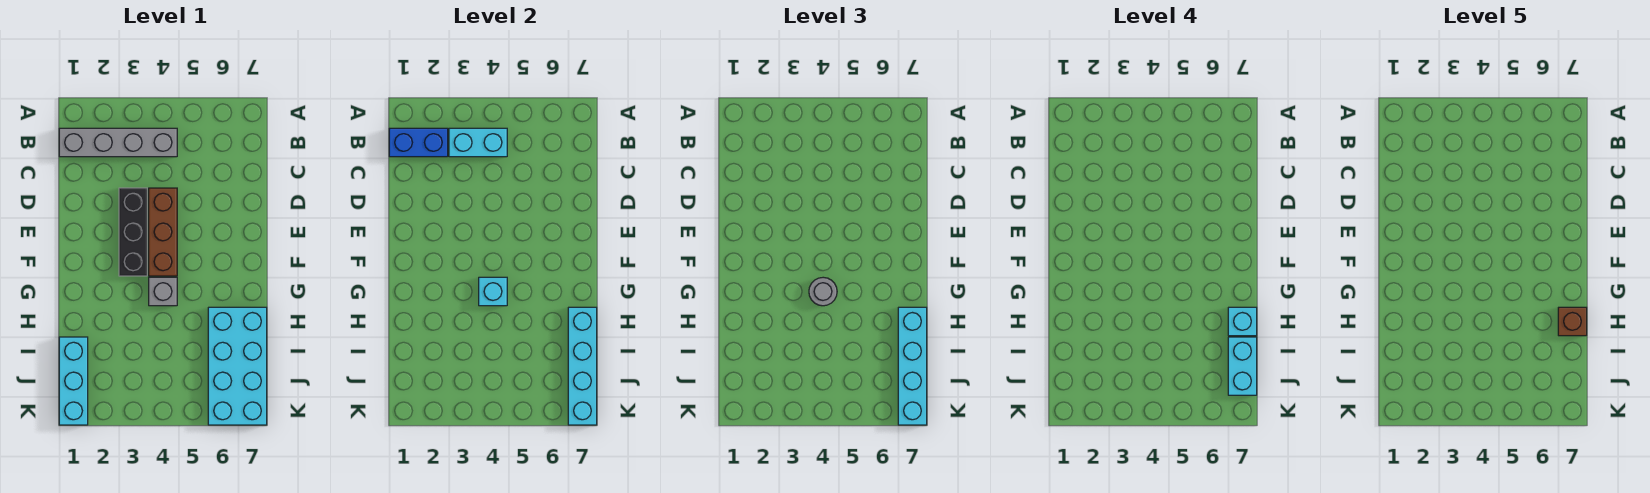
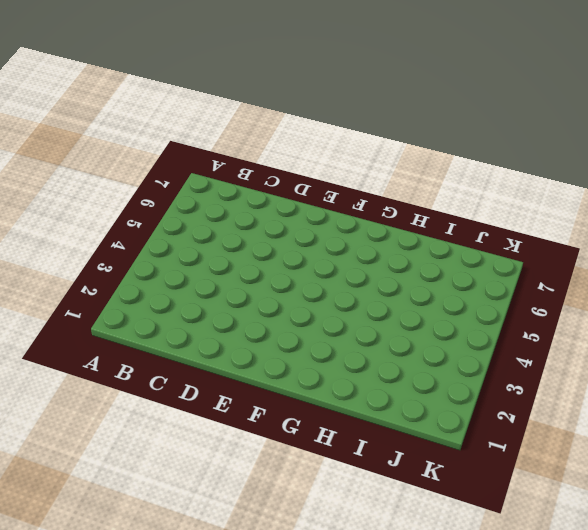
none -> grey 1x4 brick [59,128,177,157]
none -> black 1x3 brick [119,188,147,276]
none -> brown 1x3 brick [149,188,177,276]

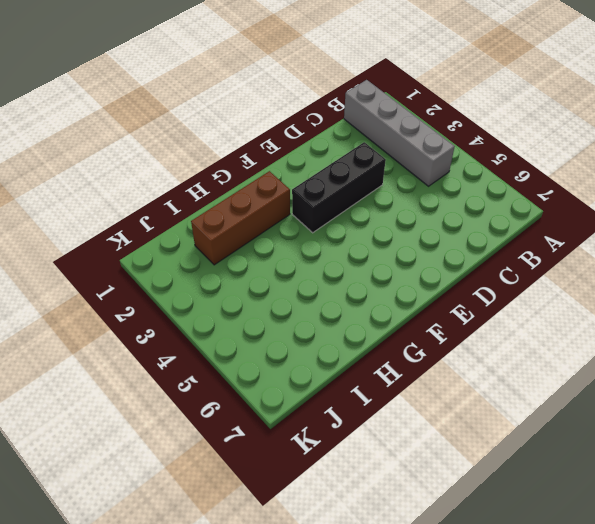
brown 1x3 brick [191,171,290,265] -> brown 1x3 brick moved to [149,188,177,276]
none -> grey 1x1 brick [149,277,177,306]
none -> cyan 2x4 brick [208,307,267,425]
none -> cyan 1x3 brick [59,337,88,425]

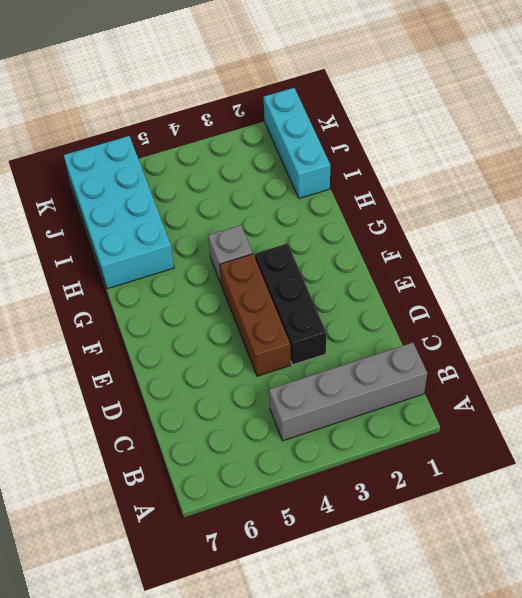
none -> blue 1x2 brick [389,128,448,157]
none -> cyan 1x2 brick [449,128,507,157]
none -> cyan 1x1 brick [479,277,507,306]

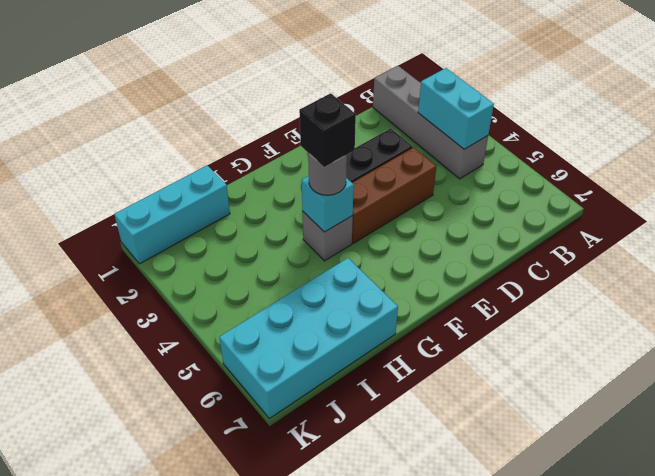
black 1x1 brick [299,93,356,167] -> none
none -> blue 1x2 brick [389,128,448,157]
none -> cyan 1x4 brick [568,307,597,425]
none -> cyan 1x4 brick [898,307,927,425]

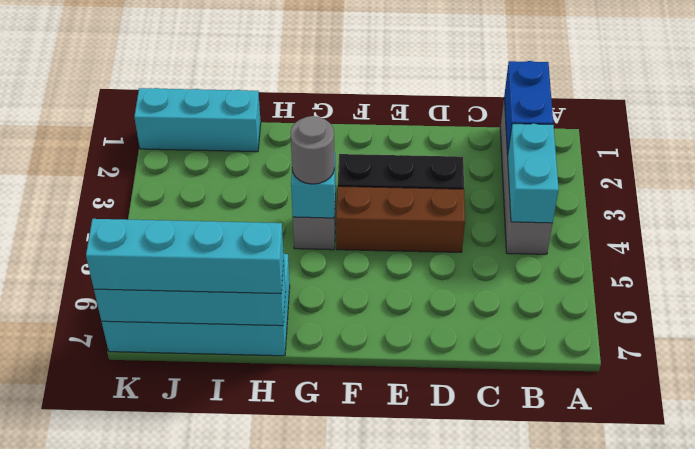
none -> cyan 1x1 brick [1228,307,1257,336]
none -> cyan 1x2 brick [1228,337,1257,395]
none -> brown 1x1 brick [1558,307,1587,336]

